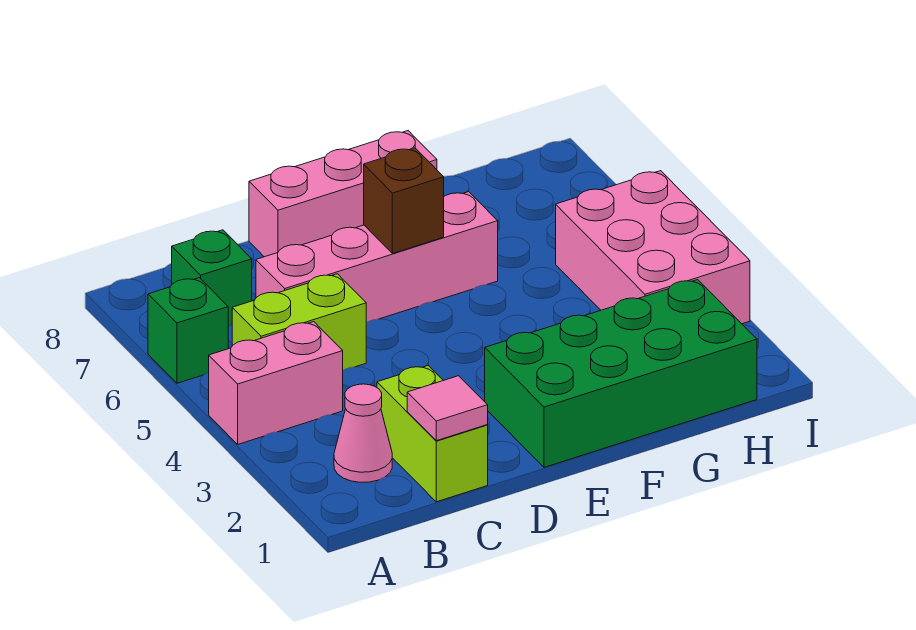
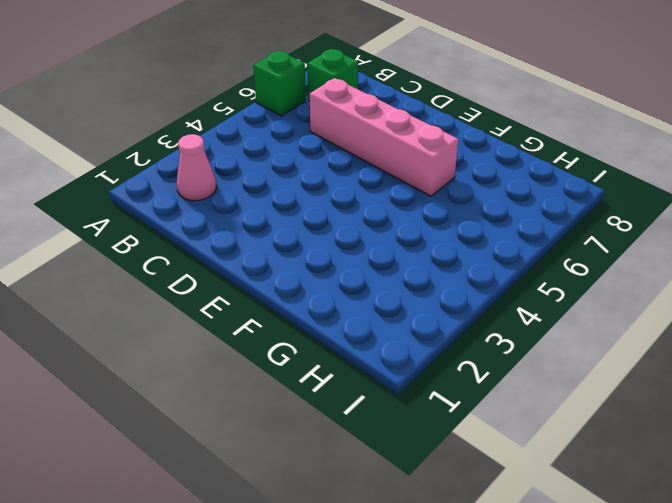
none -> pink 1x2 brick [209,322,343,444]
none -> lime 1x2 brick [232,274,366,370]
none -> lime 1x2 brick [377,366,488,502]

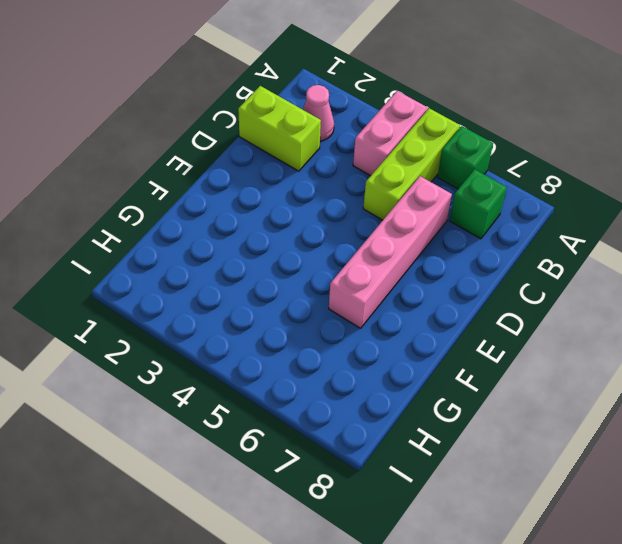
lime 1x3 brick [363,108,460,220] -> lime 1x2 brick [232,274,366,370]
none -> pink 1x3 brick [249,131,437,257]
none -> green 2x4 brick [485,280,757,467]
none -> pink 2x3 brick [556,171,750,324]

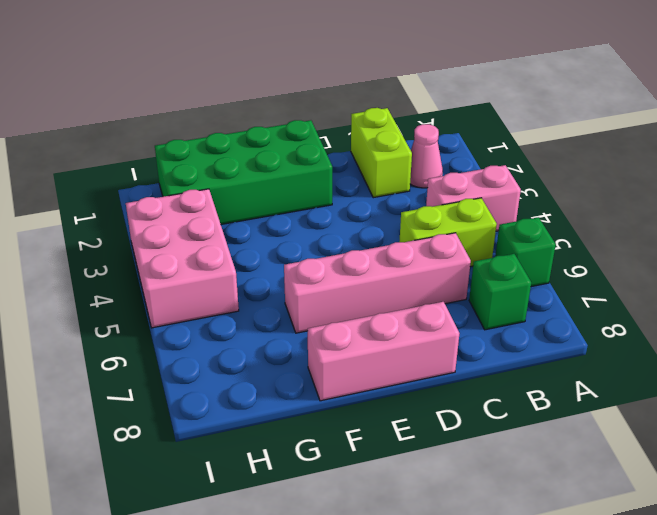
none -> pink 1x1 tile [407,376,488,441]
none -> brown 1x1 brick [364,148,444,254]

